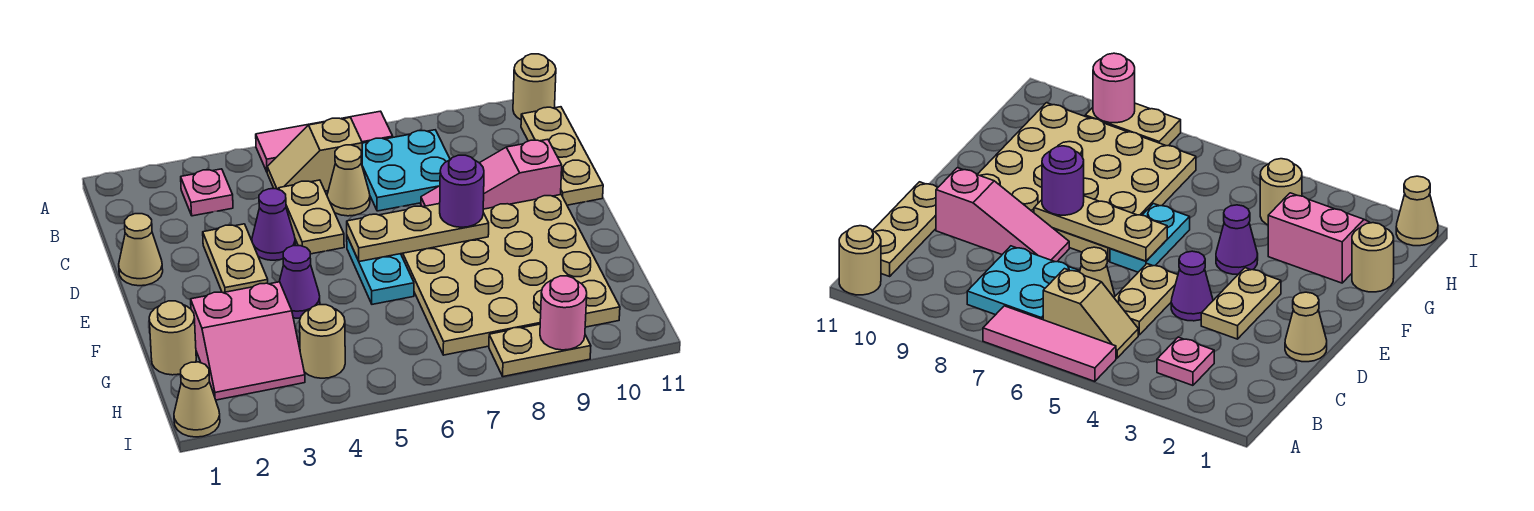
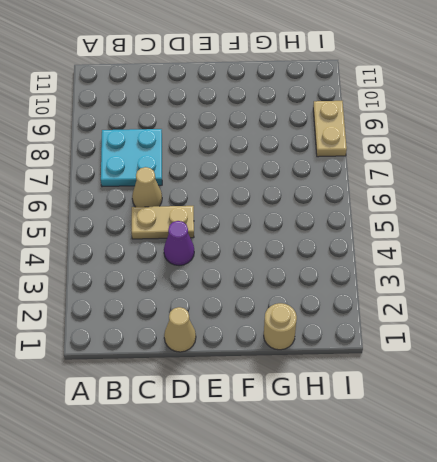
none -> pink 1x3 tile [256,111,393,172]
none -> tan 1x1 round brick [513,54,556,120]
none -> pink 1x1 plate [181,169,233,216]

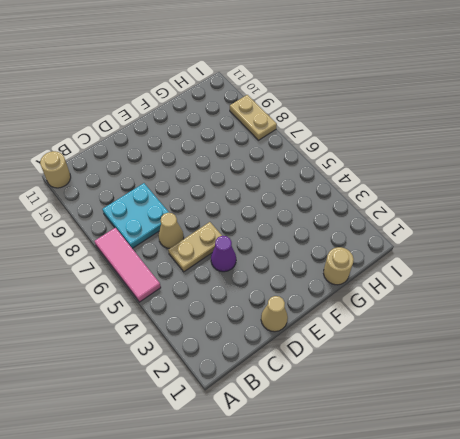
none -> pink 1x1 plate [181,169,233,216]
none -> tan 1x2 slope [267,118,362,191]
none -> tan 1x3 plate [521,107,603,205]

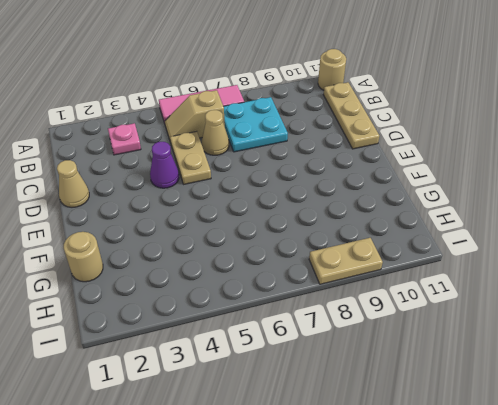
none -> tan 1x2 plate [203,224,268,293]
none -> pink 1x3 slope [421,139,562,209]
none -> cyan 1x2 plate [347,237,414,304]

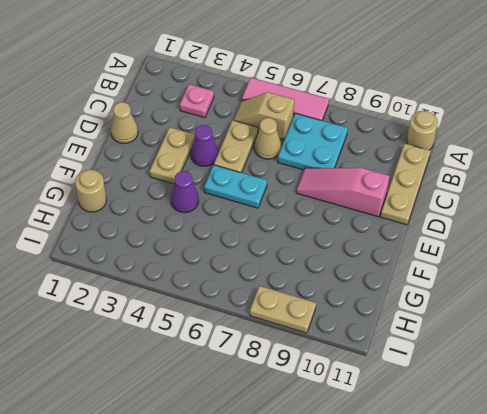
cyan 1x2 plate [204,165,267,208] -> cyan 1x2 plate turned to [347,237,414,304]
none -> tan 4x4 plate [401,195,620,355]
none -> pink 2x2 slope [191,282,305,400]
none -> tan 1x1 round brick [300,305,345,378]

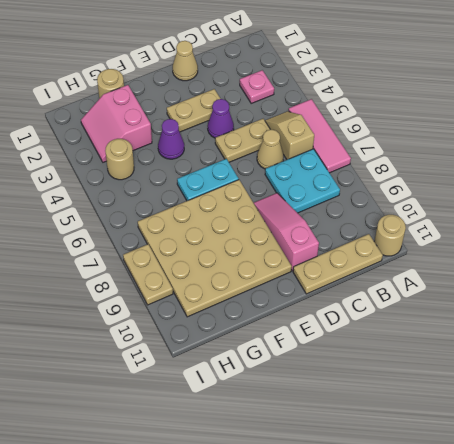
none -> tan 1x1 cone [174,362,220,437]
none -> tan 1x3 plate [347,204,489,262]
none -> pink 1x1 round brick [540,276,587,350]

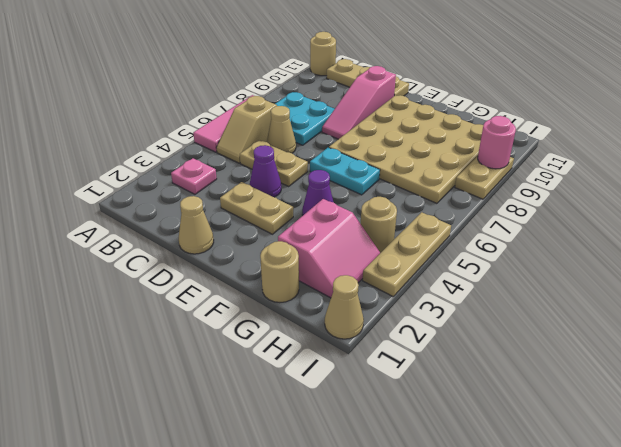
tan 1x3 plate [363,212,451,296] -> tan 1x3 plate moved to [347,204,489,262]
none -> purple 1x1 round brick [440,155,484,227]

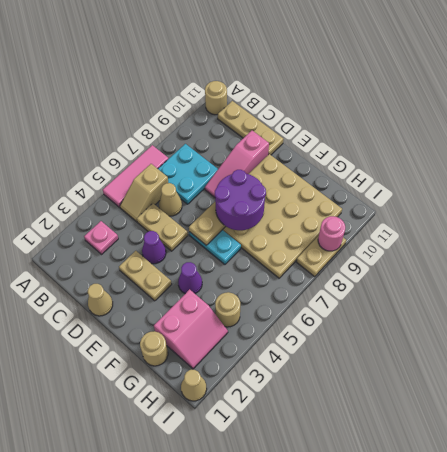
purple 2x2 round brick [215,170,266,230] -> purple 1x1 round brick [440,155,484,227]

